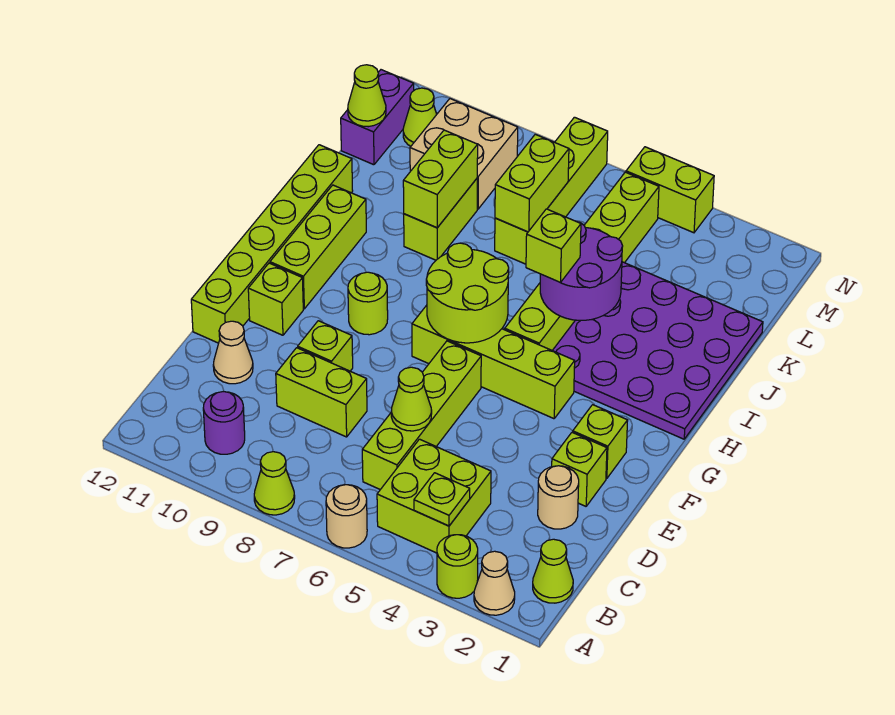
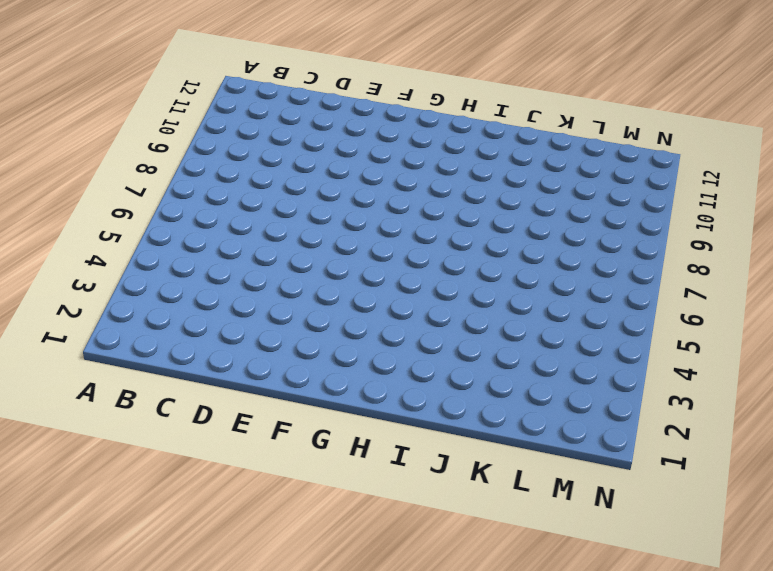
none -> tan 1x1 cone [474,551,515,615]
none -> lime 1x1 round brick [437,535,478,598]
none -> tan 1x1 round brick [326,485,367,548]
none -> lime 1x1 cone [254,452,295,515]

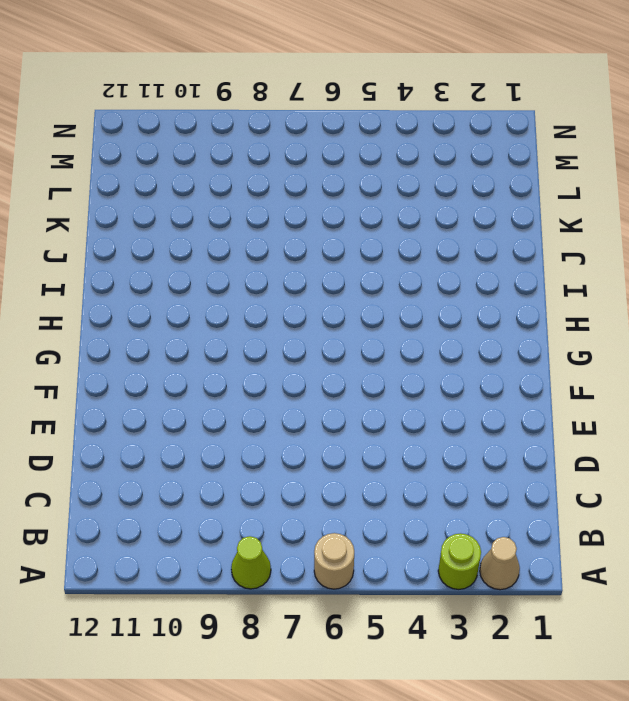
none -> lime 1x1 cone [533,539,573,603]
none -> lime 2x2 brick [377,439,491,553]
none -> purple 1x1 round brick [203,391,245,454]
none -> lime 1x4 brick [362,341,481,490]

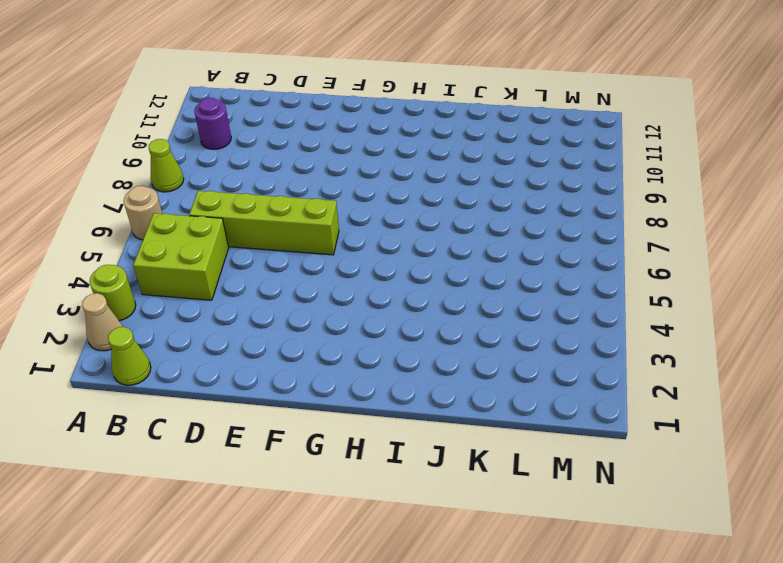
none -> tan 1x1 round brick [538,466,579,529]
none -> lime 1x2 brick [276,348,367,437]
none -> tan 1x1 cone [213,321,253,384]
none -> lime 1x1 brick [552,432,607,506]

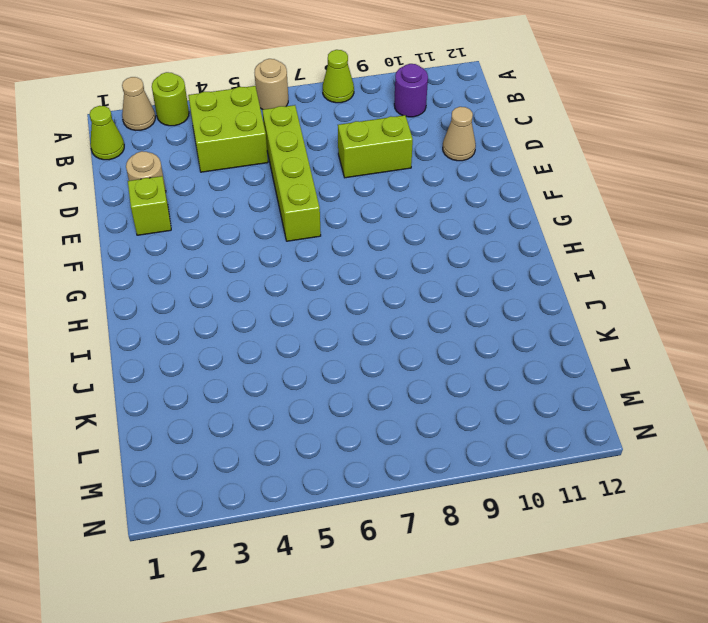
none -> lime 1x1 brick [298,321,353,371]
none -> lime 1x6 brick [191,145,353,343]
none -> lime 1x1 brick [573,405,628,479]
none -> lime 1x1 brick [248,263,303,335]

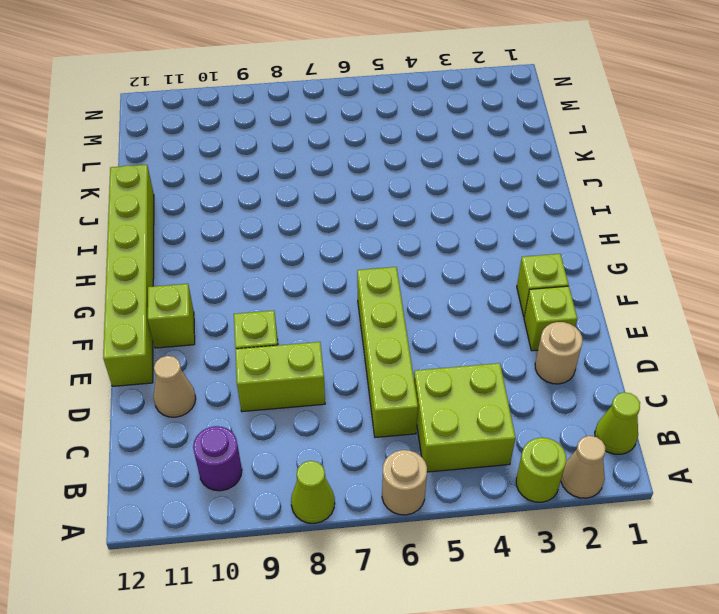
none -> lime 1x4 brick [412,305,575,419]
none -> lime 1x1 round brick [348,272,388,335]
none -> lime 1x3 brick [270,185,366,309]
none -> purple 4x4 plate [552,262,763,439]

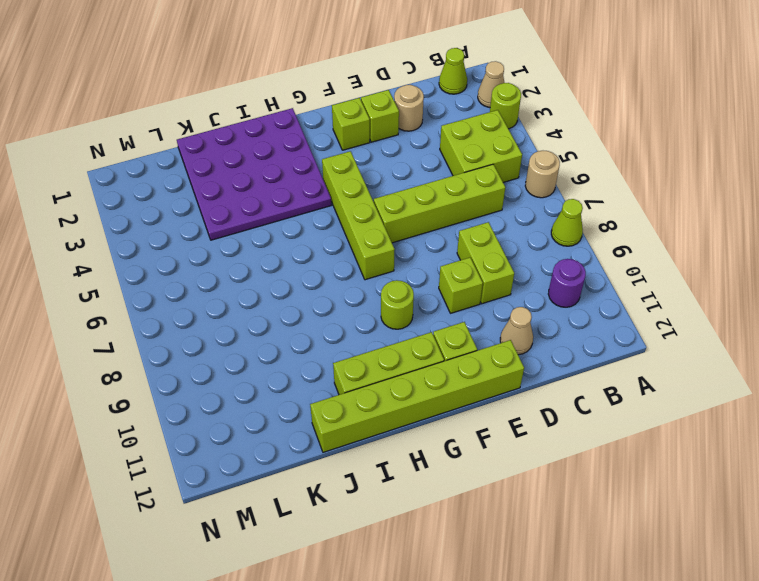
none -> lime 1x6 brick [505,172,659,350]
none -> lime 1x2 brick [404,179,477,260]
none -> lime 1x4 brick [495,117,608,264]
none -> tan 2x2 brick [410,99,518,209]

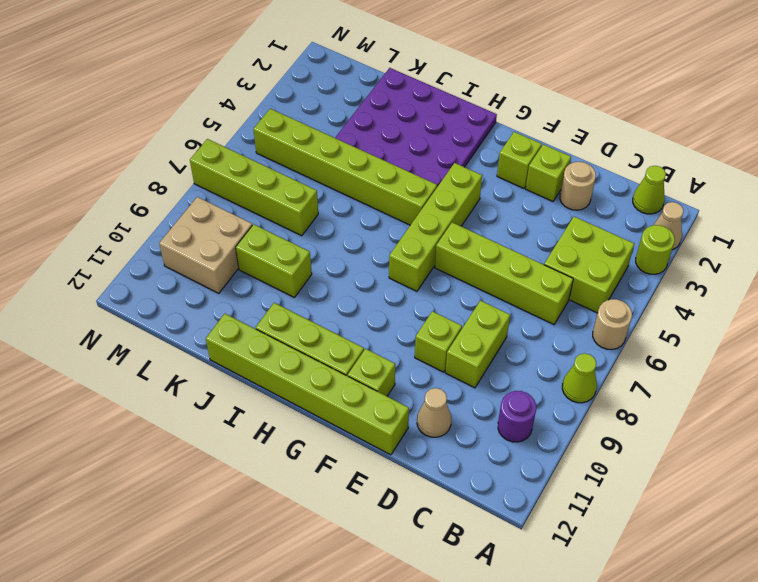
none -> lime 1x1 round brick [348,272,388,335]
none -> purple 1x2 brick [341,70,414,165]
none -> lime 1x1 cone [403,88,437,146]
none -> lime 1x2 brick [626,147,714,233]

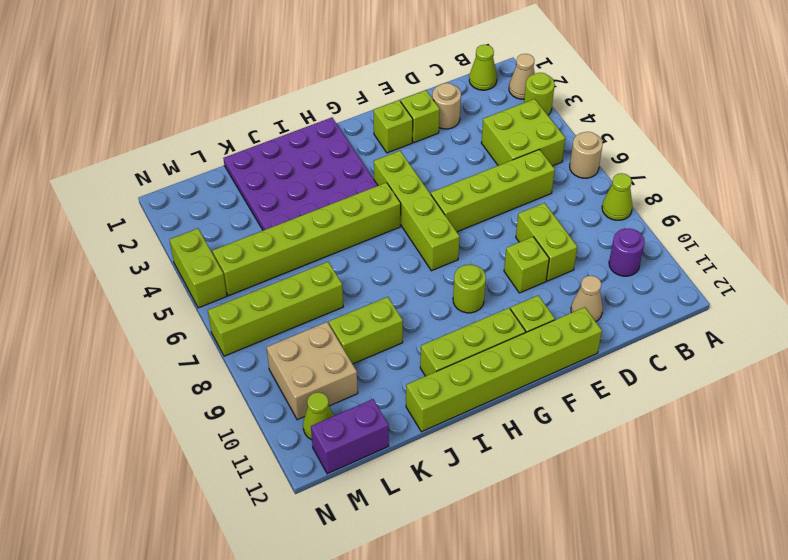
none -> lime 1x1 plate [414,473,470,526]
none -> lime 1x1 cone [391,367,432,431]
none -> lime 2x2 round brick [426,243,509,343]
none -> purple 2x2 round brick [540,222,623,320]

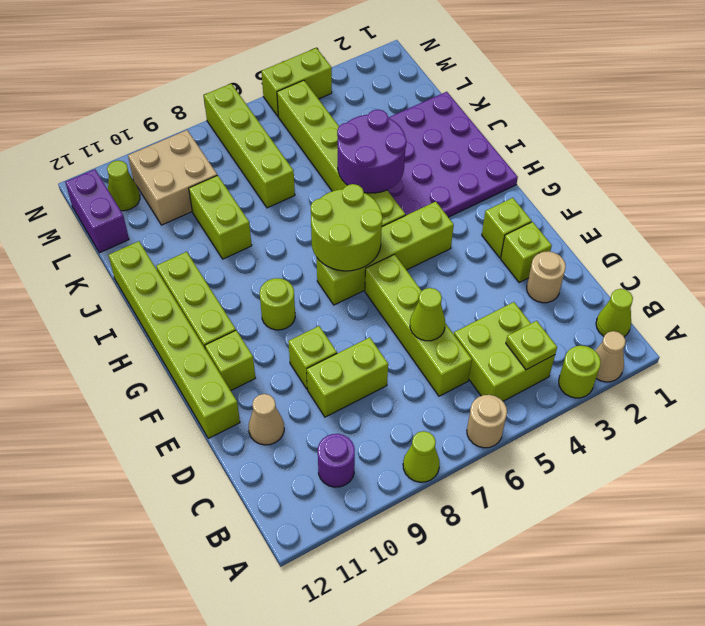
none -> lime 1x2 brick [403,130,478,228]
none -> lime 1x2 brick [495,134,569,232]
none -> lime 1x1 cone [348,65,386,127]
none -> lime 1x1 brick [526,209,581,283]

